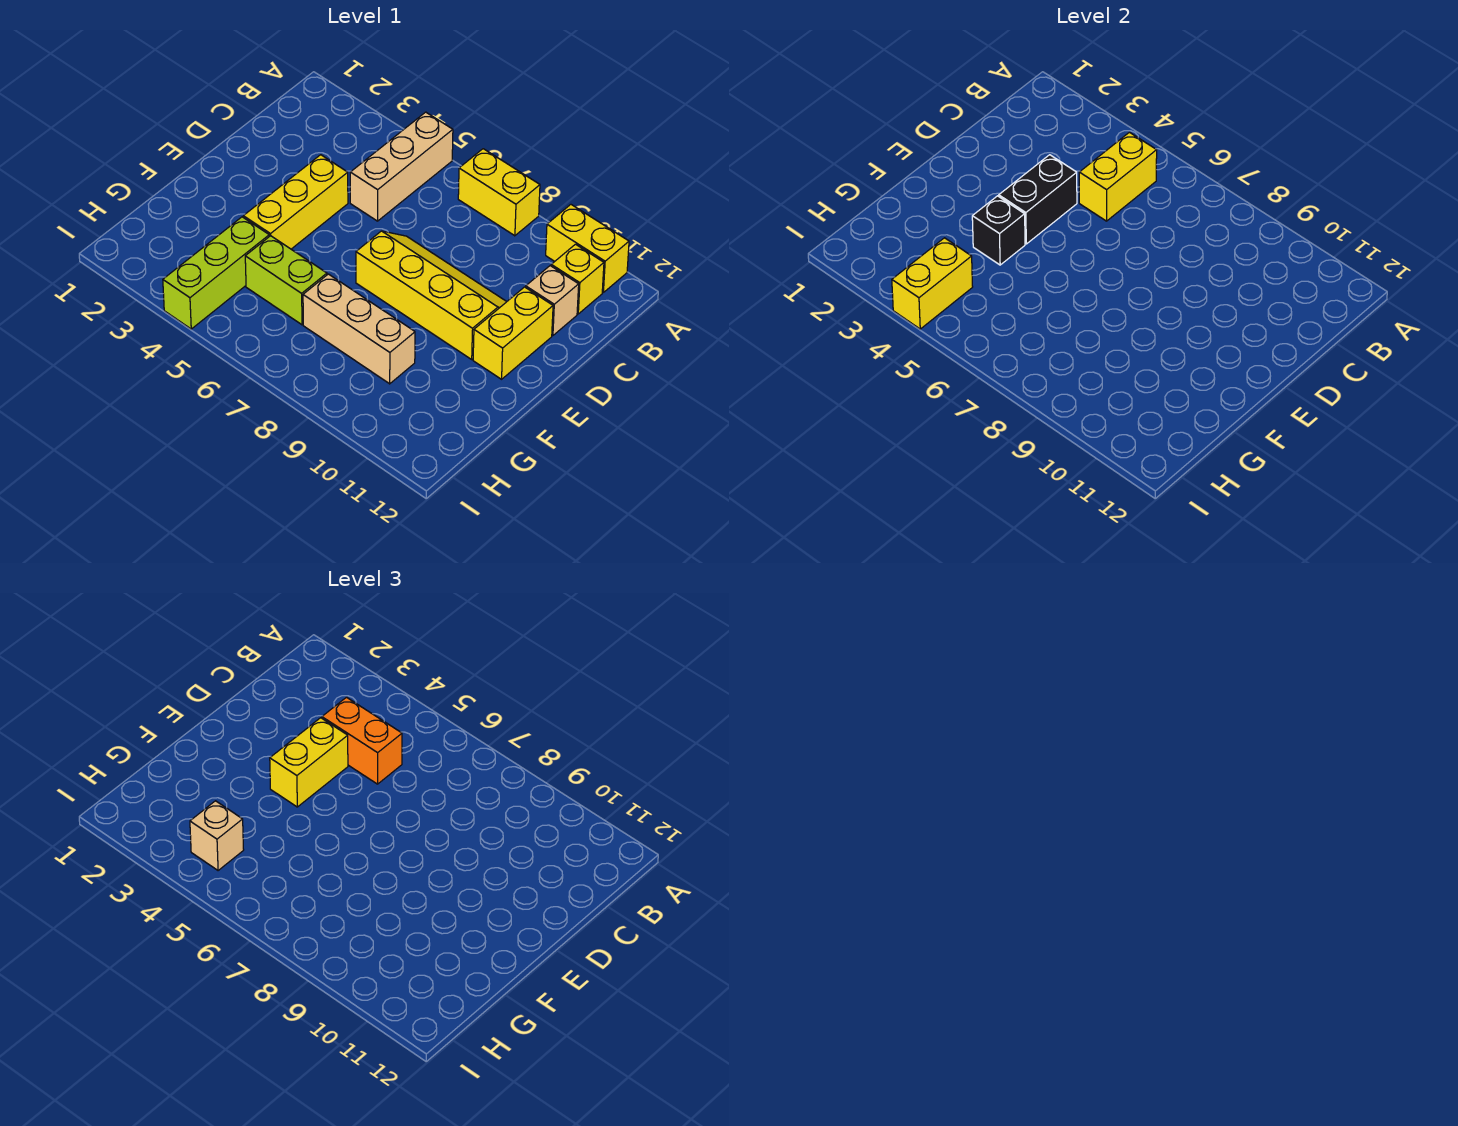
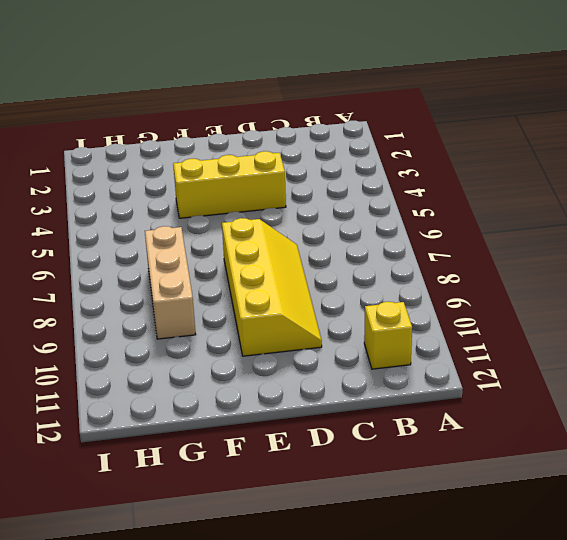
none -> tan 1x3 brick [350,112,453,221]
none -> yellow 1x2 brick [458,149,540,236]
none -> yellow 1x2 brick [546,205,629,292]

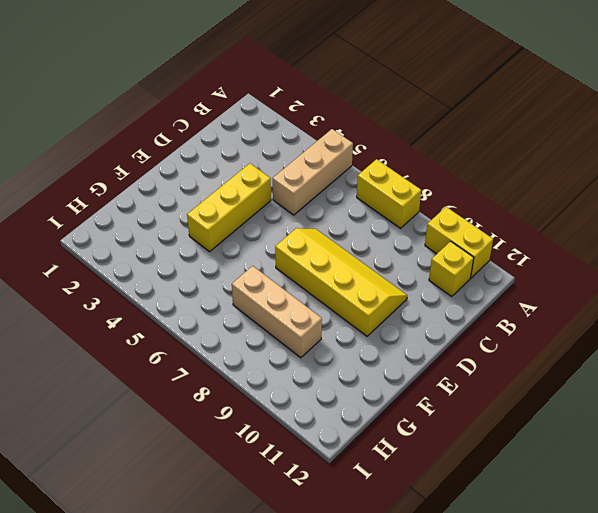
none -> tan 1x1 brick [526,266,579,336]
none -> yellow 1x2 brick [473,287,553,379]
none -> lime 1x3 brick [163,217,269,329]

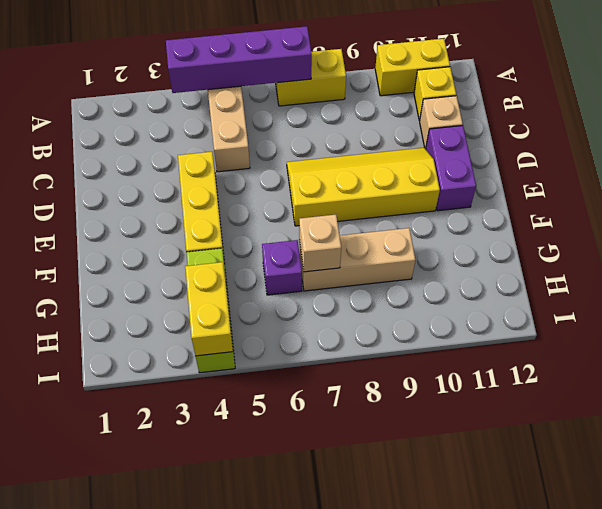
purple 1x4 brick [166,26,312,93] -> none
purple 1x2 brick [426,126,476,211] -> yellow 1x2 brick [473,287,553,379]
purple 1x1 brick [262,240,302,295] -> lime 1x2 brick [245,236,327,325]
tan 1x1 brick [299,215,341,272] -> tan 1x1 brick moved to [190,801,244,871]
none -> yellow 1x2 brick [1079,132,1157,221]
none -> black 1x2 brick [999,155,1077,244]
none -> black 1x1 brick [972,196,1025,265]

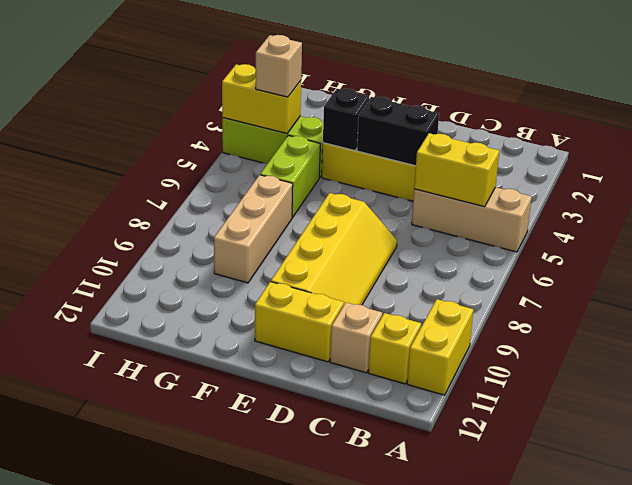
none -> yellow 1x2 brick [458,149,540,236]
none -> orange 1x2 brick [322,697,402,784]
none -> yellow 1x2 brick [270,718,348,807]

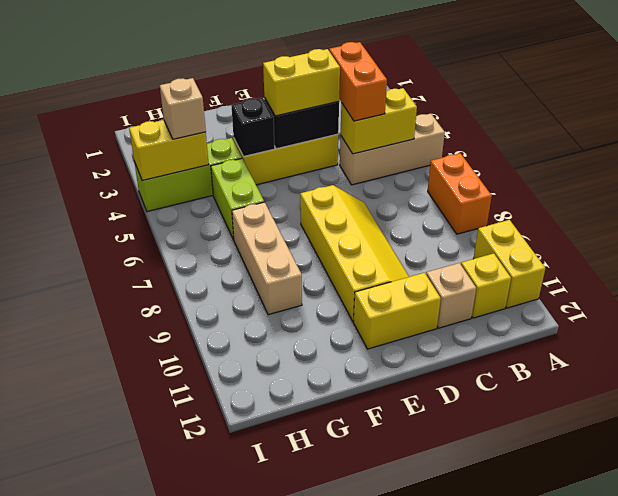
orange 1x2 brick [428,153,492,234] -> yellow 1x2 brick [458,149,540,236]

